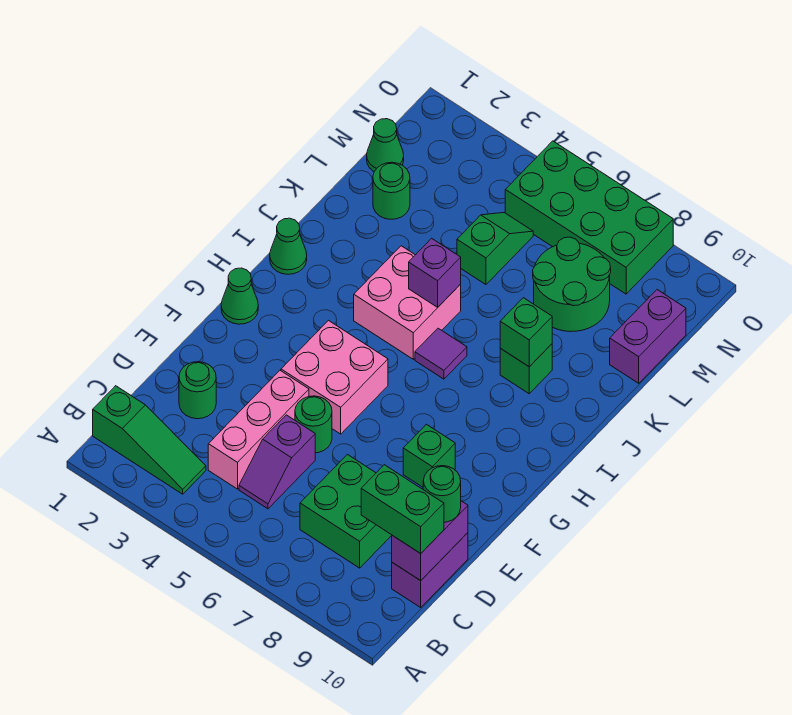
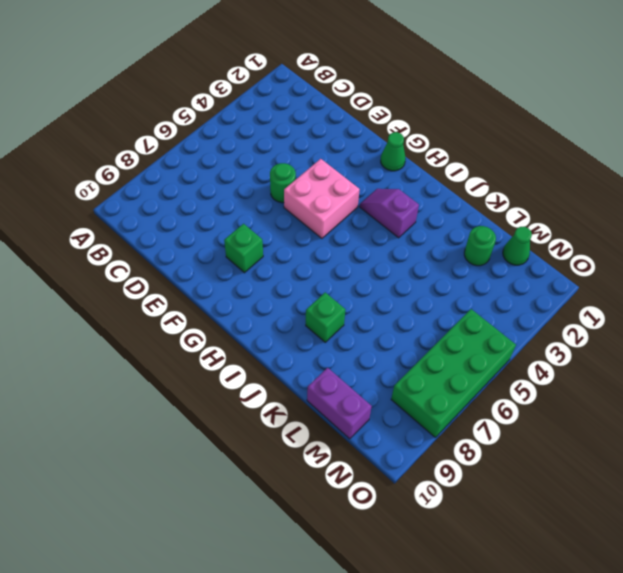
purple 1x2 slope [360,189,419,238] -> purple 1x2 slope moved to [239,415,315,509]
none -> green 1x3 slope [93,386,206,494]
none -> pink 1x3 brick [208,371,309,489]
none -> green 2x2 brick [300,455,392,568]

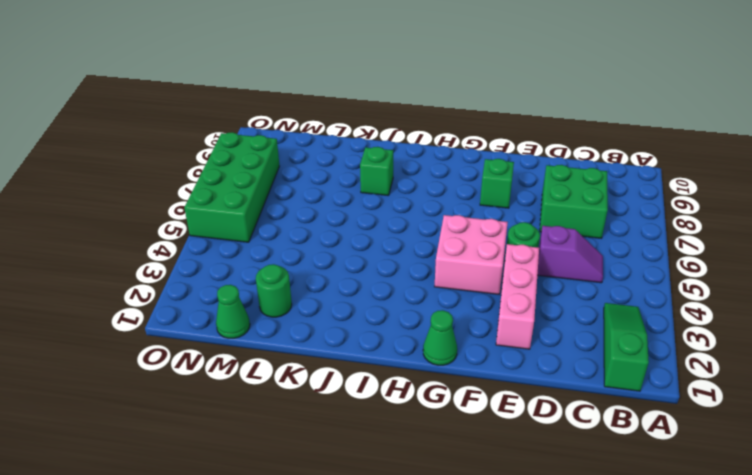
pink 1x3 brick [496,244,539,349] -> pink 1x3 brick turned to [208,371,309,489]
none -> purple 1x2 brick [392,533,468,607]
none -> green 1x1 round brick [179,362,216,419]
none -> green 1x1 cone [270,218,307,274]

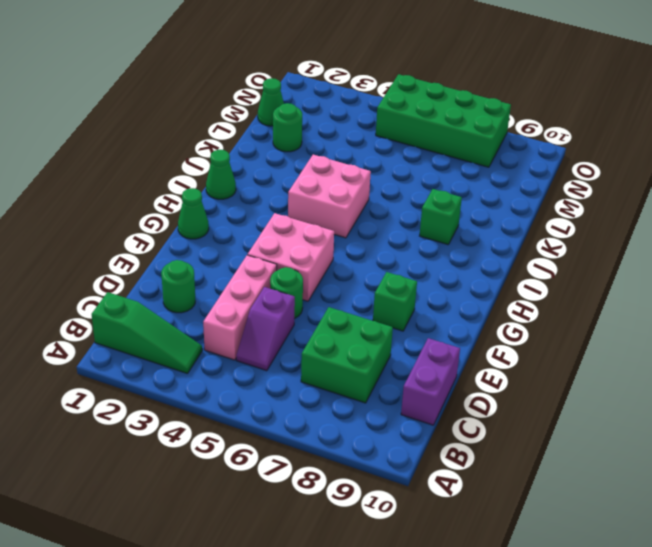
none -> purple 1x1 tile [415,328,467,379]
none -> green 1x2 slope [457,213,533,284]
none -> green 2x2 round brick [533,237,611,332]

